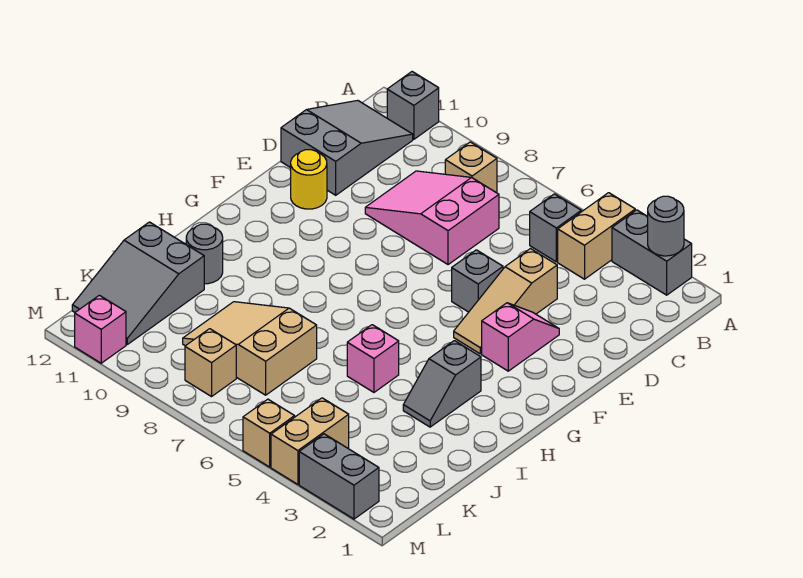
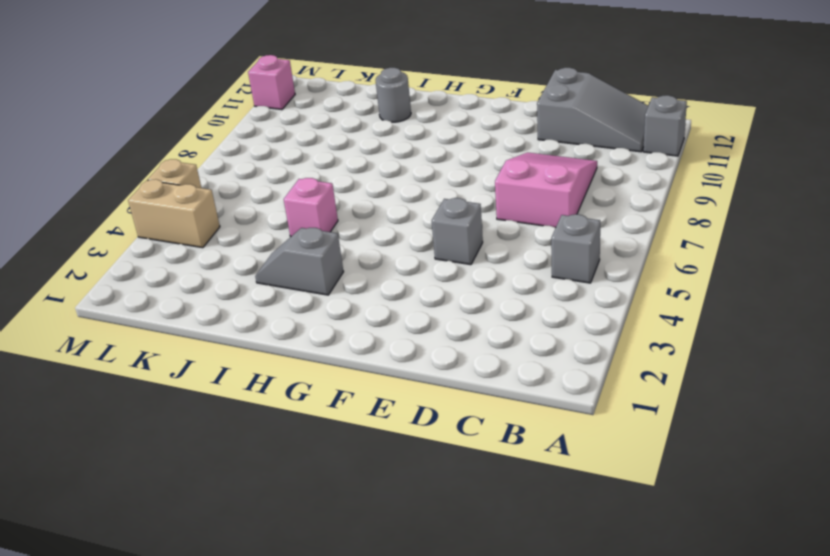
none -> grey 1x2 brick [612,210,692,295]
none -> tan 1x2 brick [558,193,635,279]
none -> tan 1x1 brick [445,142,497,193]

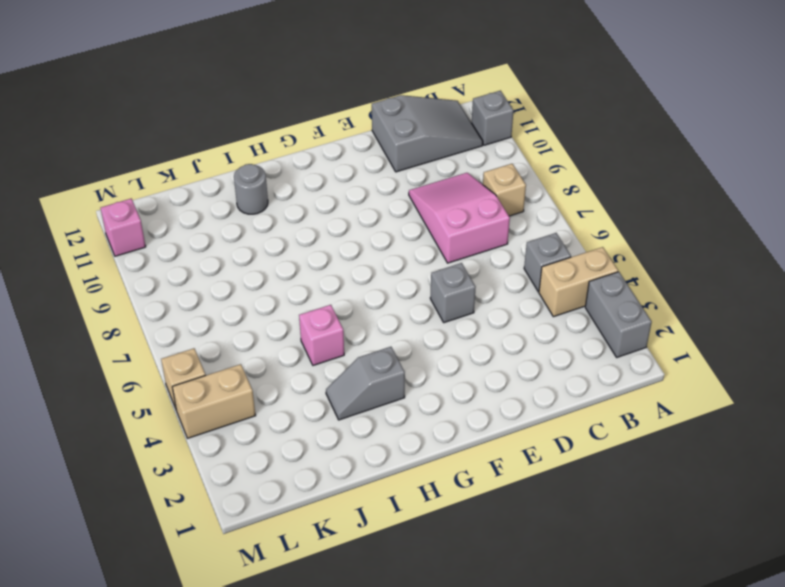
none -> tan 1x3 slope [454,249,557,354]
none -> pink 1x2 slope [482,303,559,371]
none -> yellow 1x1 round brick [291,150,327,209]

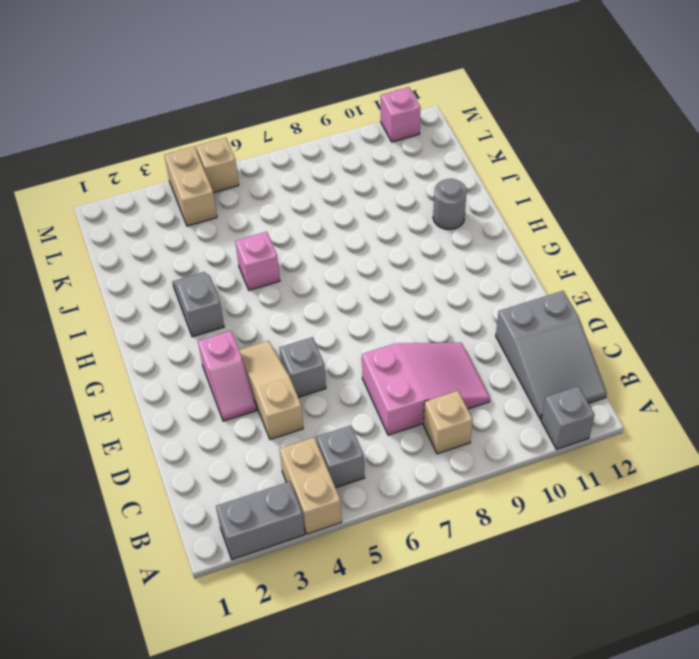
none -> yellow 1x1 round brick [291,150,327,209]
none -> tan 2x3 slope [183,302,317,395]
none -> grey 2x3 slope [72,222,204,344]

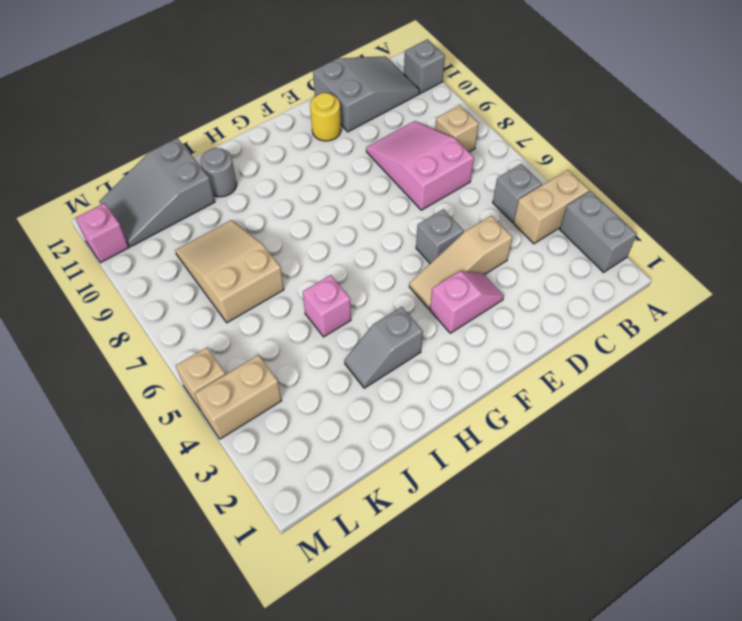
none -> tan 1x1 brick [185,329,236,397]
none -> grey 1x2 brick [299,434,379,519]
none -> grey 1x1 round brick [648,196,684,256]

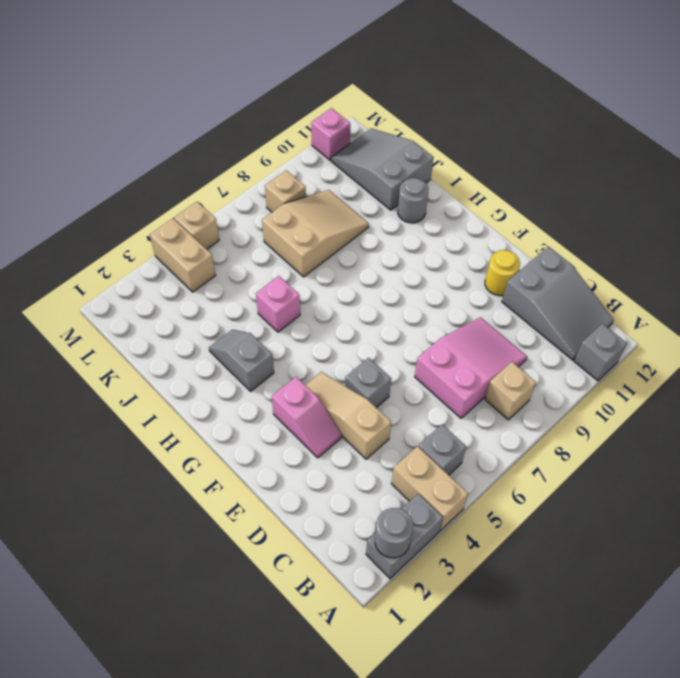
none -> grey 1x2 brick [299,434,379,519]

